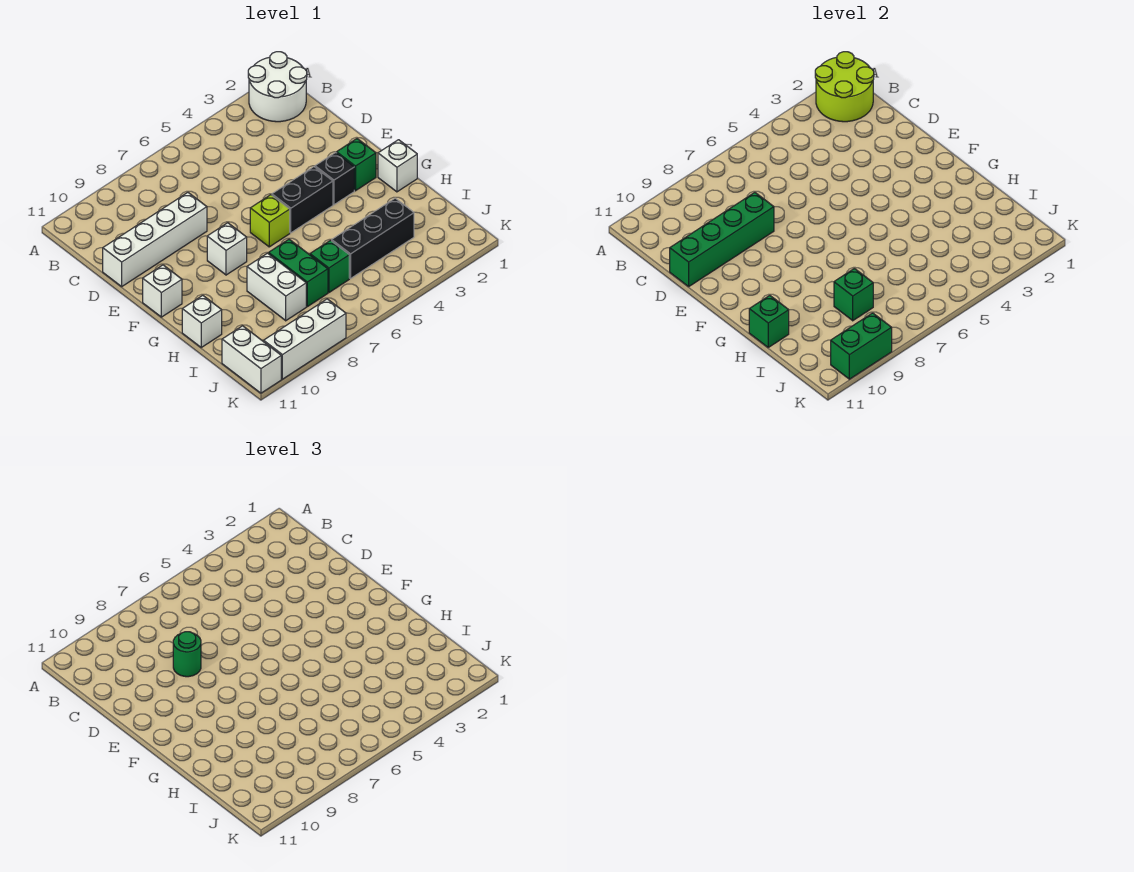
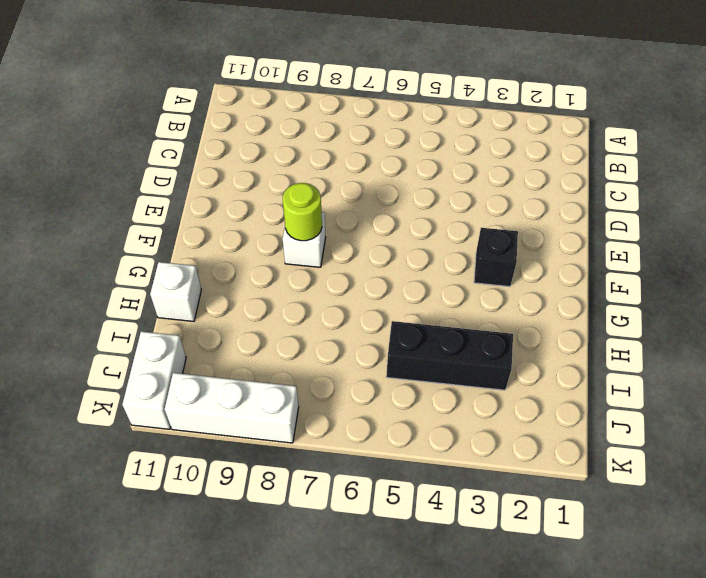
lime 1x1 round brick [283,183,322,241] -> none
none -> white 2x2 round brick [248,52,307,122]
none -> white 1x4 brick [103,192,207,286]
none -> green 1x1 brick [337,139,376,191]

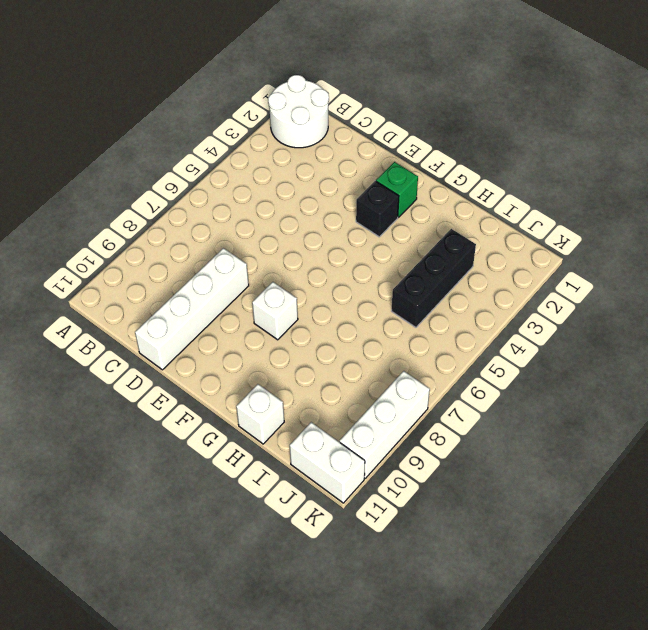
none -> black 1x2 brick [272,167,333,233]
none -> lime 1x1 brick [250,195,290,247]
none -> white 1x1 brick [143,265,182,317]

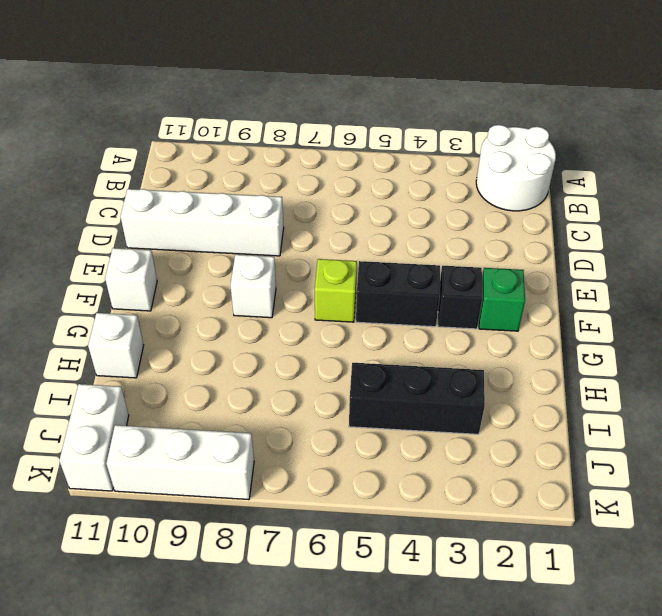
none -> white 1x1 brick [378,140,417,192]
none -> green 1x2 brick [269,239,328,307]
none -> white 1x2 brick [247,253,306,321]

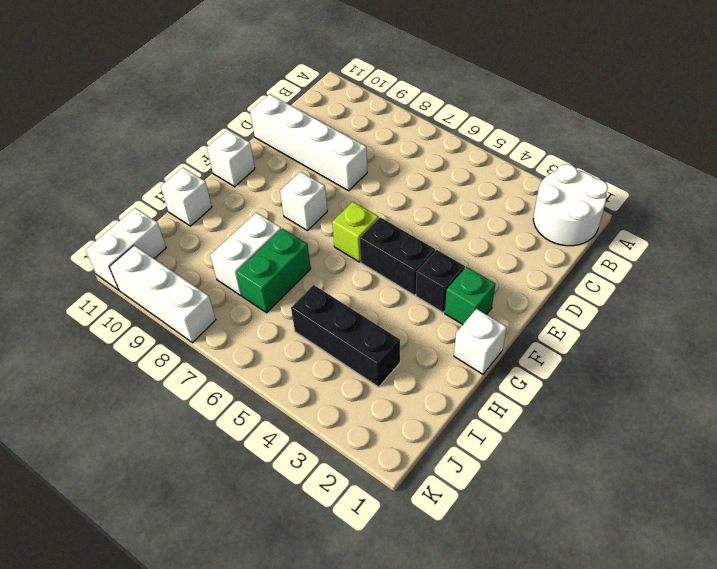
none -> green 1x1 brick [310,240,349,292]
none -> lime 2x2 round brick [815,52,874,122]
none -> green 1x4 brick [670,192,774,286]

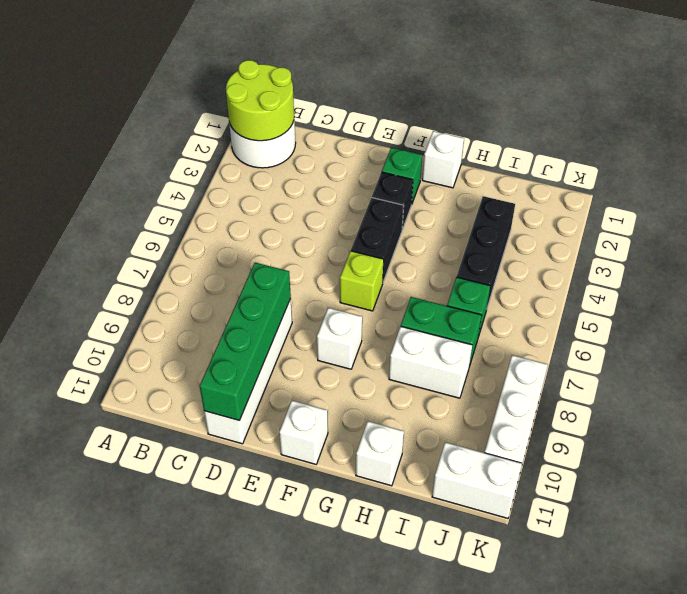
none -> green 1x1 brick [749,295,789,347]
none -> green 1x1 brick [834,268,873,321]
none -> green 1x2 brick [831,313,892,379]

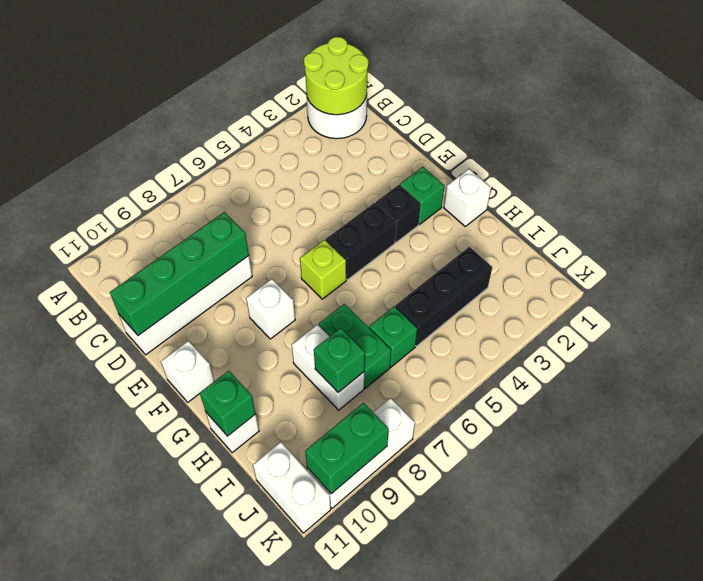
none -> green 1x1 round brick [173,632,201,677]

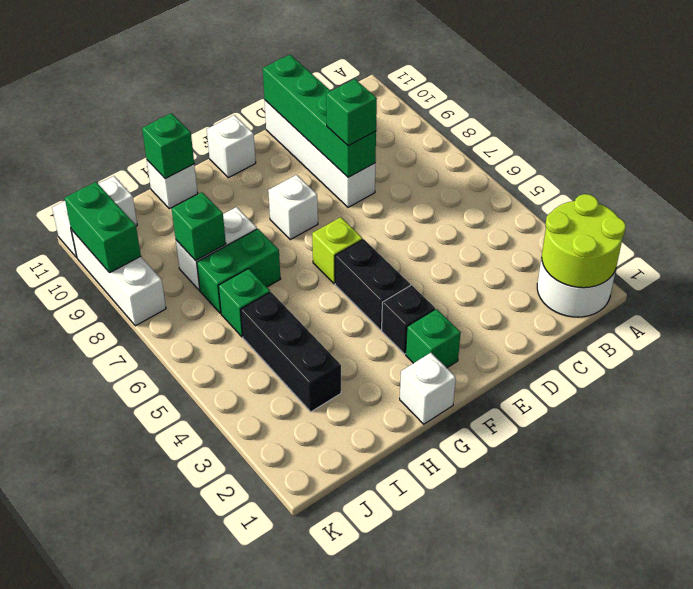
green 1x1 brick [326,79,377,146] -> green 1x1 round brick [173,632,201,677]

